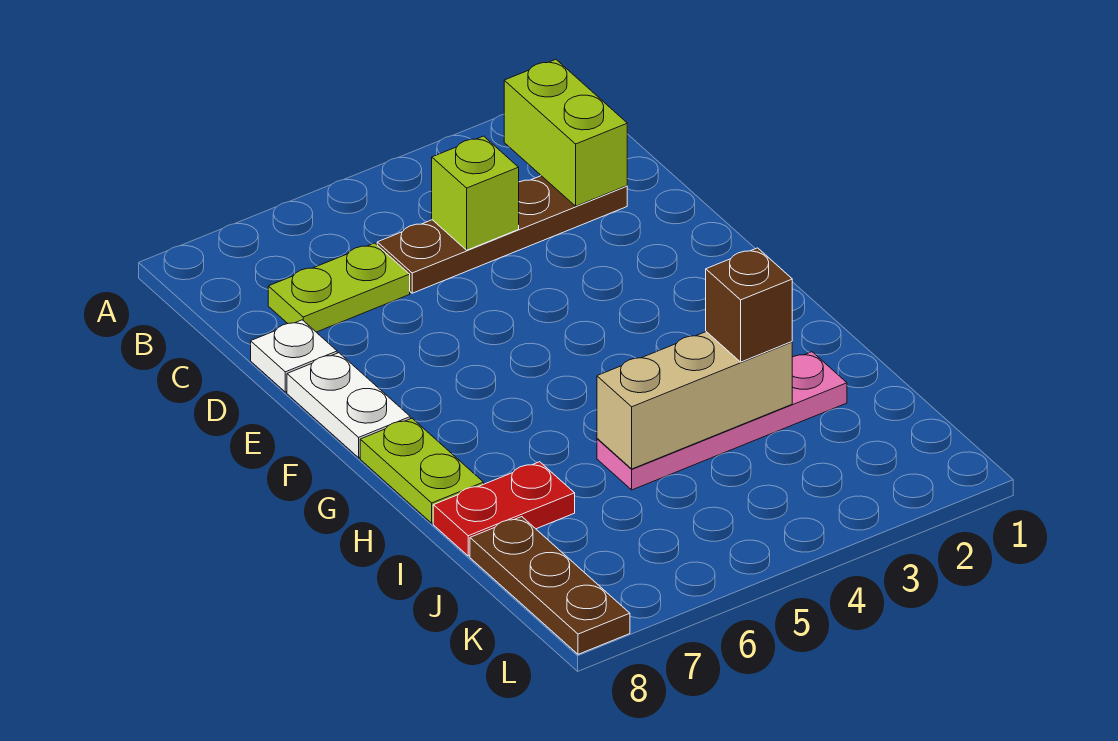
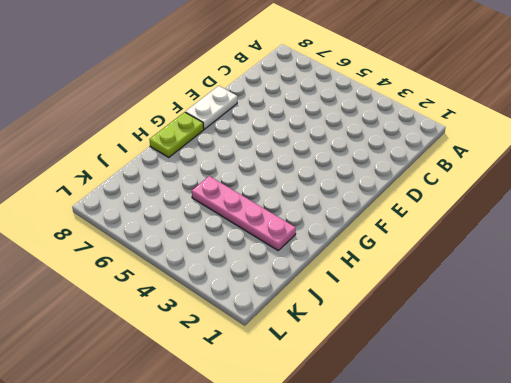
none -> brown 1x4 plate [377,176,627,293]
none -> lime 1x2 plate [268,243,410,332]
none -> white 1x1 plate [251,320,337,392]

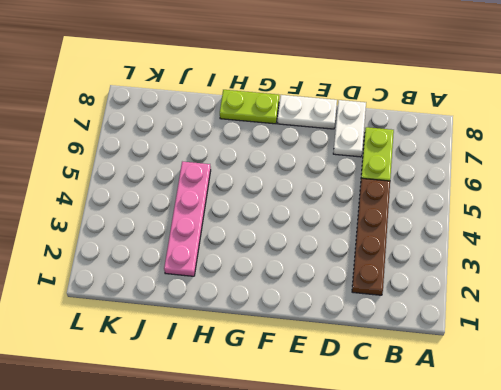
white 1x2 plate [333,100,366,157] -> white 1x1 plate [251,320,337,392]
none -> red 1x2 plate [433,462,575,556]
none -> brown 1x3 plate [470,517,630,654]
none -> lime 1x2 brick [504,59,627,206]

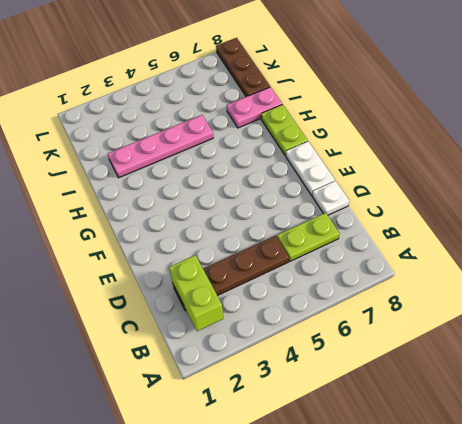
pink 1x2 plate [227,87,282,128] -> red 1x2 plate [433,462,575,556]
none -> lime 1x1 brick [432,136,519,250]
none -> tan 1x3 brick [597,332,792,469]
none -> brown 1x1 brick [706,248,792,362]

